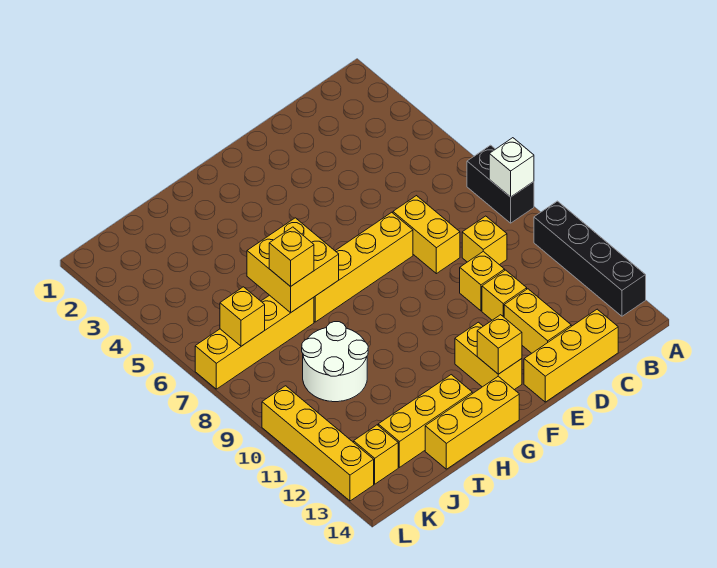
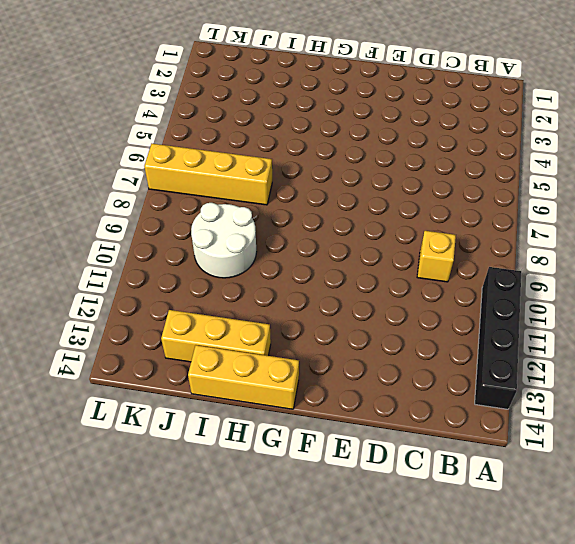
none -> black 1x2 brick [467,145,534,223]
none -> yellow 1x3 brick [524,309,618,402]
none -> yellow 1x2 brick [393,196,460,274]

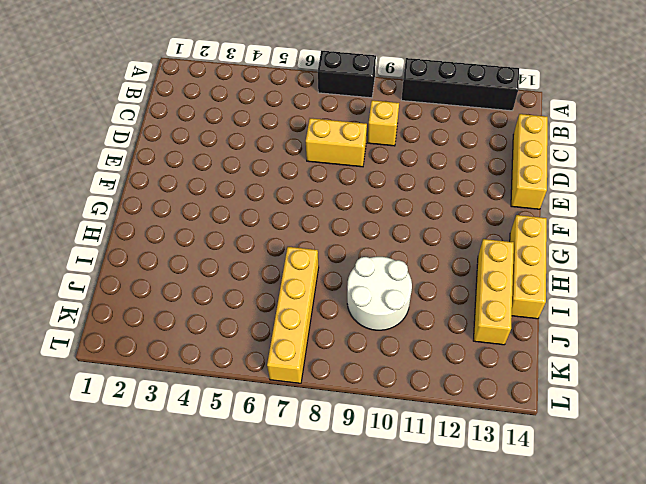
none -> yellow 1x1 brick [460,251,505,311]
none -> yellow 1x1 brick [482,270,527,320]
none -> yellow 1x2 brick [504,289,571,353]

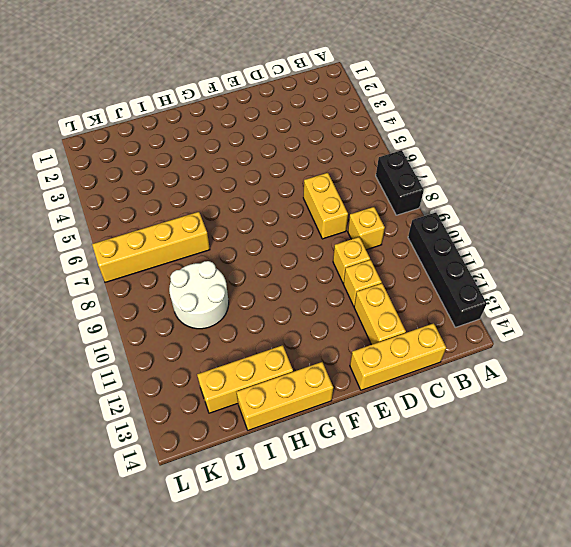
none -> yellow 1x4 brick [314,212,413,322]
none -> yellow 1x2 brick [455,322,522,390]
none -> yellow 1x1 brick [354,425,398,484]

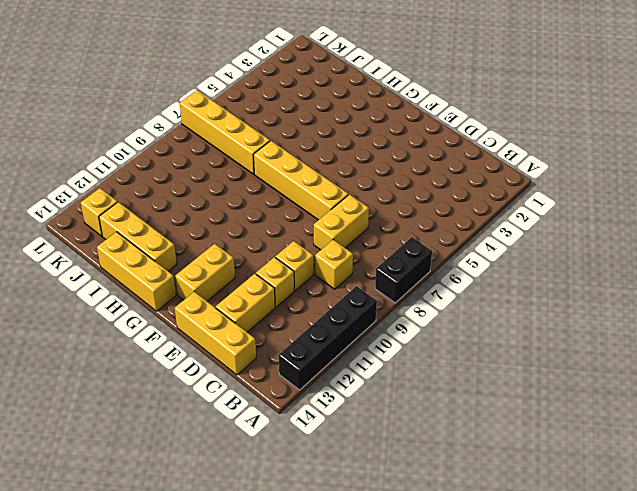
none -> white 2x2 round brick [302,322,368,402]
none -> yellow 1x4 brick [262,386,374,501]
none -> white 1x1 brick [489,138,534,197]

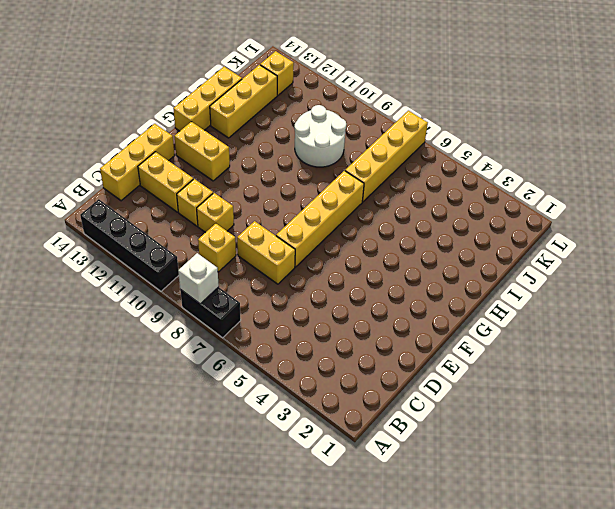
none -> yellow 1x4 brick [262,386,374,501]
none -> yellow 1x1 brick [477,315,522,374]
none -> yellow 2x2 brick [247,218,339,313]

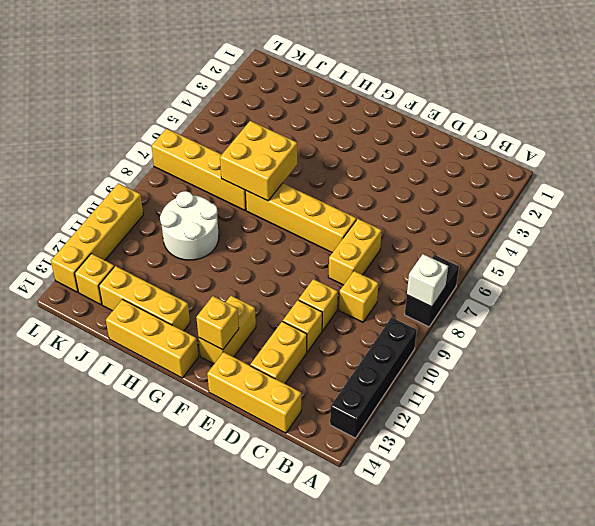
none -> yellow 1x1 brick [220,287,265,346]
none -> yellow 1x1 brick [269,227,314,287]

